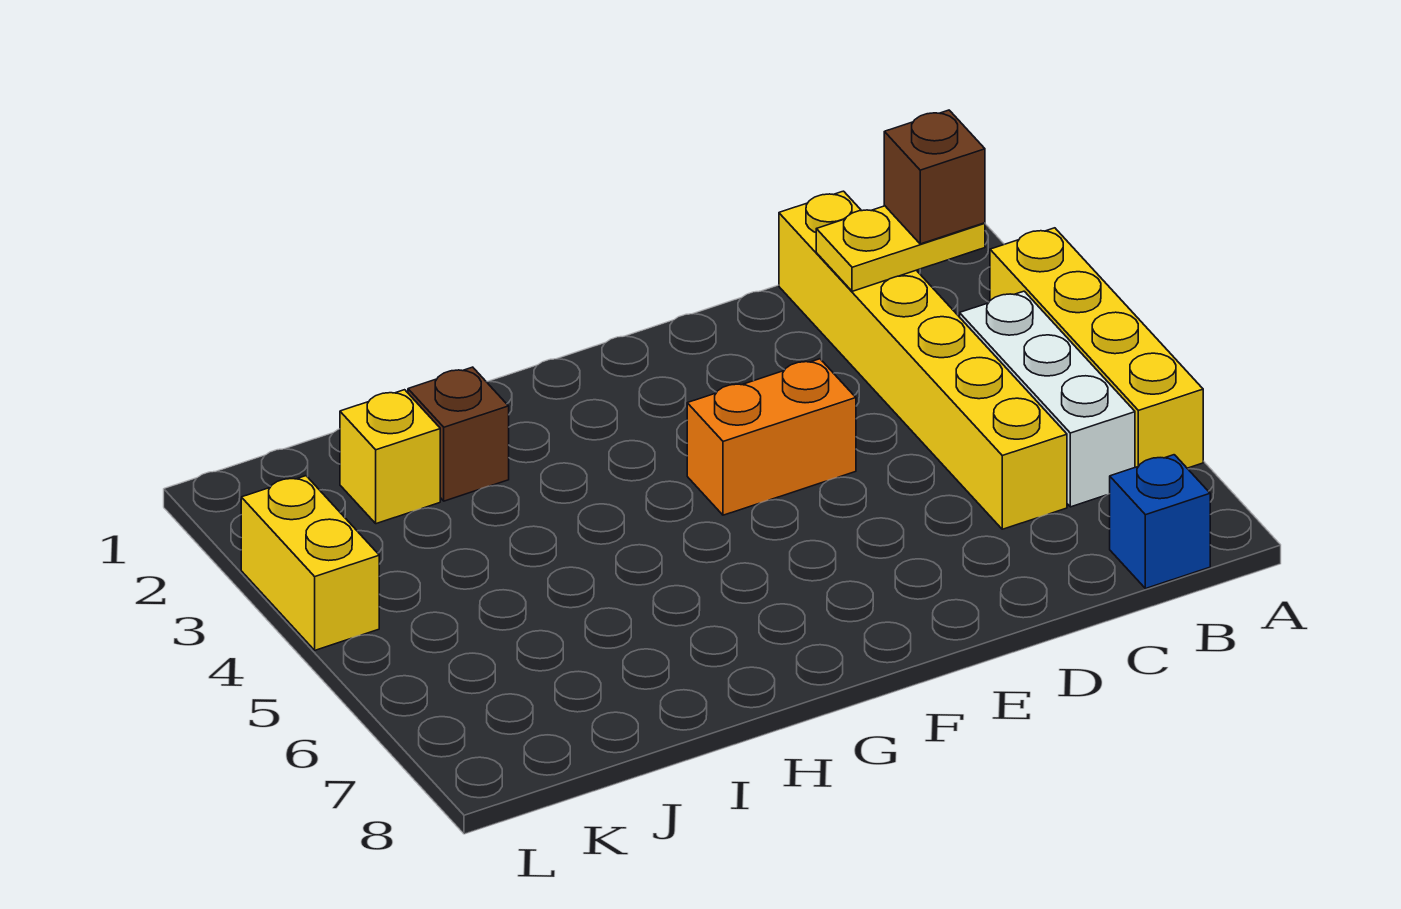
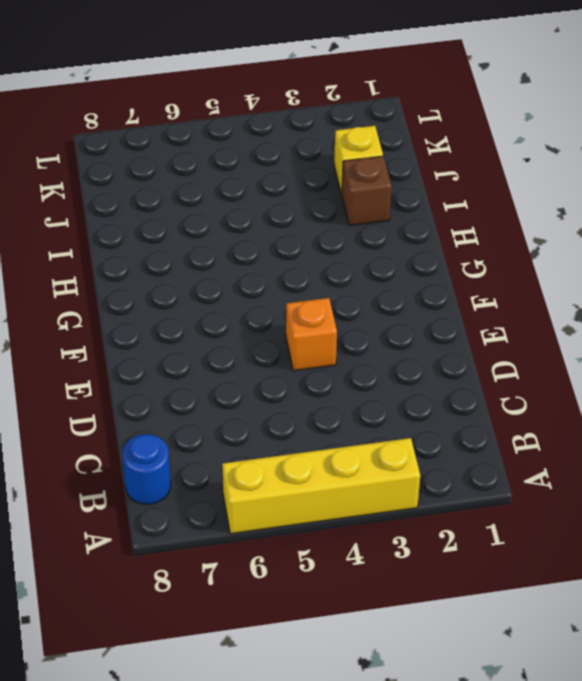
blue 1x1 round brick [122,434,171,504] -> blue 1x1 brick [1110,455,1210,589]
orange 1x1 brick [286,298,337,371] -> orange 1x2 brick [687,359,856,515]
none -> white 1x3 brick [960,291,1135,507]
none -> yellow 1x6 brick [779,191,1067,529]

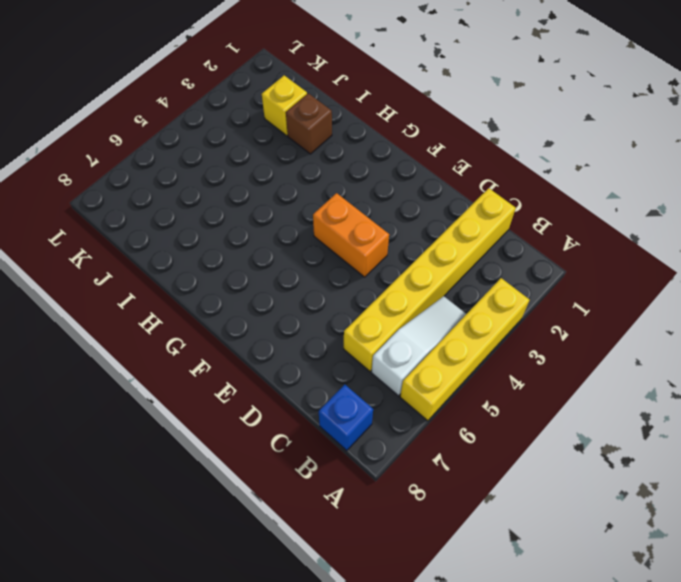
white 1x3 slope [372,296,466,396] -> white 1x3 brick [960,291,1135,507]
none -> yellow 1x2 brick [241,476,379,650]
none -> yellow 1x2 plate [816,206,985,291]

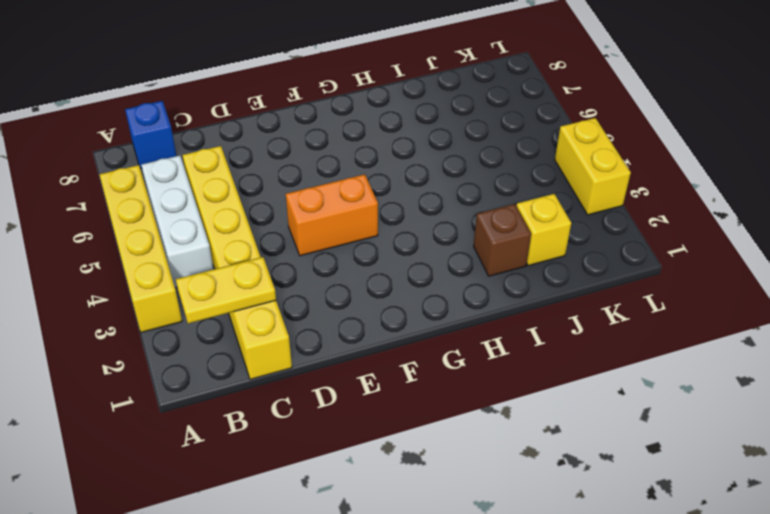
none -> brown 1x1 brick [884,110,985,244]

